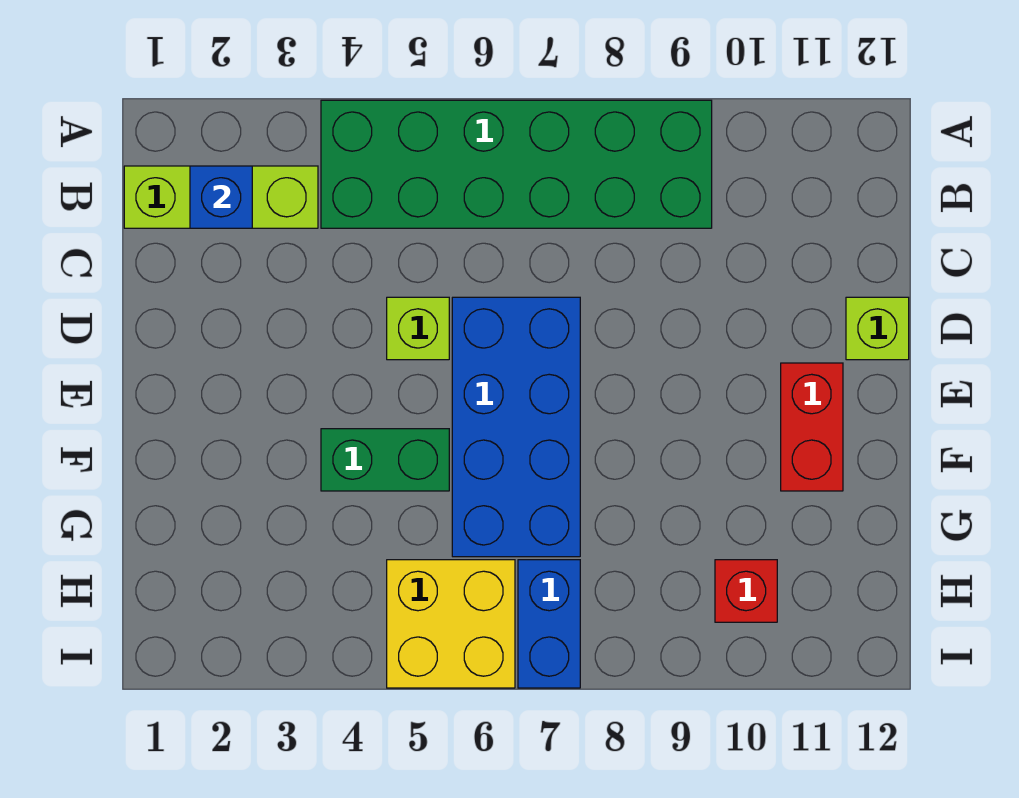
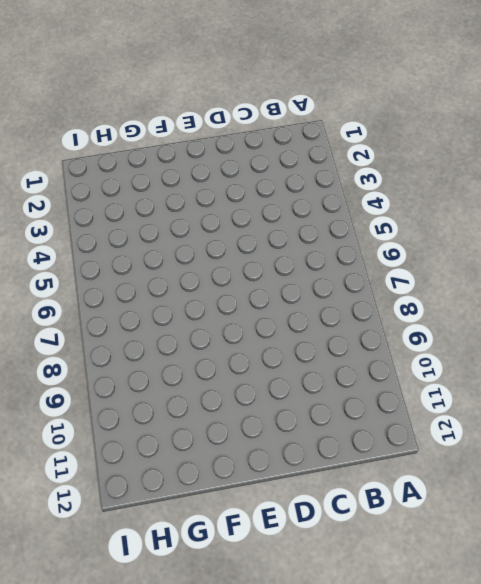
none -> green 2x6 brick [321,100,712,228]
none -> lime 1x3 brick [124,166,318,228]

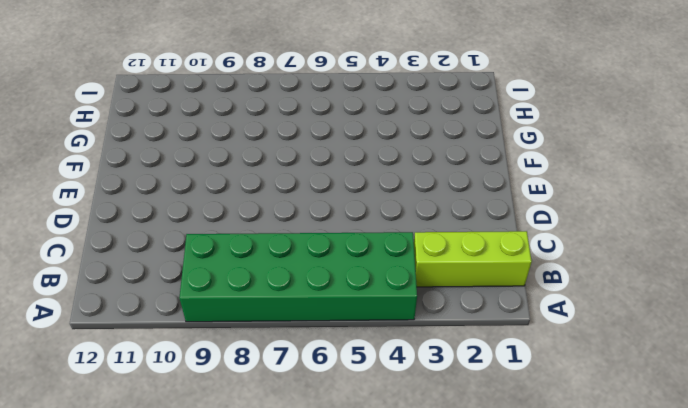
none -> lime 1x1 brick [387,297,449,360]
none -> blue 2x4 brick [452,297,580,557]

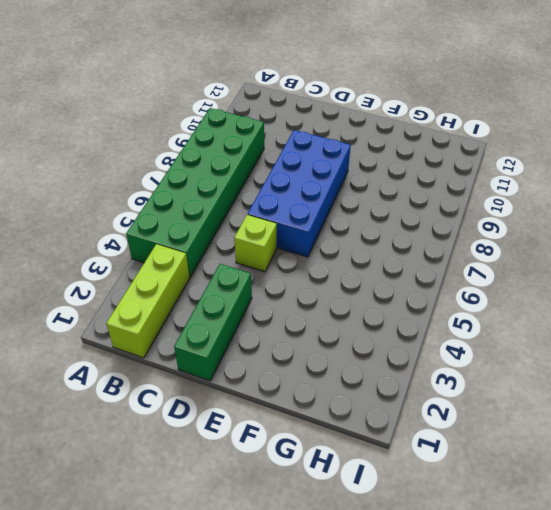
green 1x3 brick [174,264,252,381] -> none
blue 2x4 brick [248,130,351,257] -> blue 2x4 brick turned to [452,297,580,557]
none -> lime 1x1 brick [846,297,909,360]
none -> red 1x2 brick [781,363,843,491]

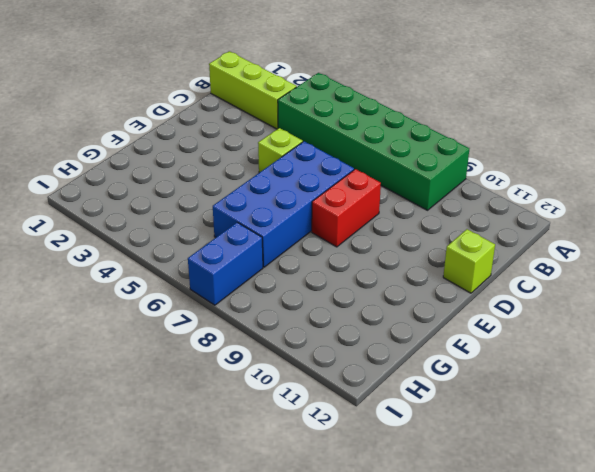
red 1x2 brick [312,169,381,247] -> red 1x2 brick moved to [781,363,843,491]
none -> green 1x2 brick [321,429,449,491]
none -> yellow 2x2 brick [387,560,515,688]

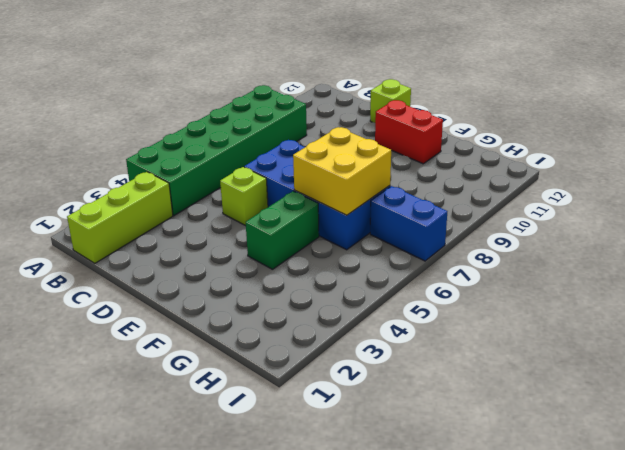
yellow 2x2 brick [293,127,391,215] -> yellow 2x2 brick moved to [387,560,515,688]
none -> red 1x1 brick [715,560,777,622]
none -> blue 1x1 brick [190,166,252,228]

